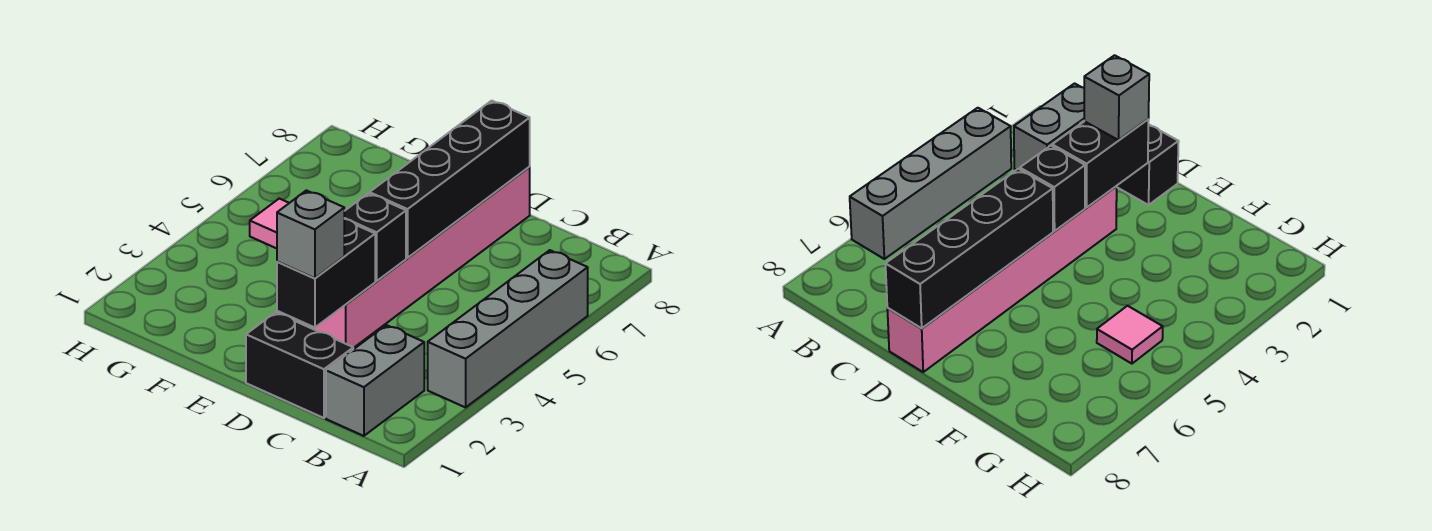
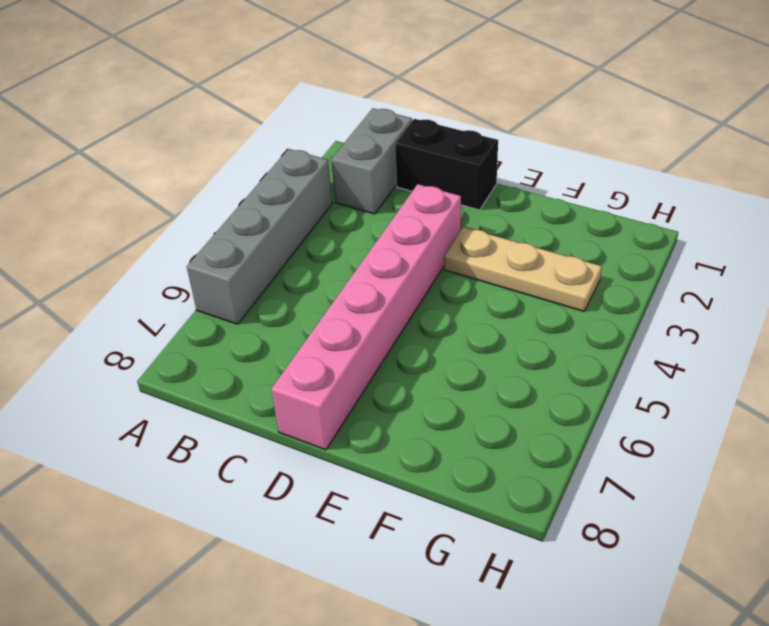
tan 1x3 plate [444,227,602,311] -> none
none -> pink 1x1 tile [250,199,289,248]
none -> black 1x2 brick [277,219,375,328]

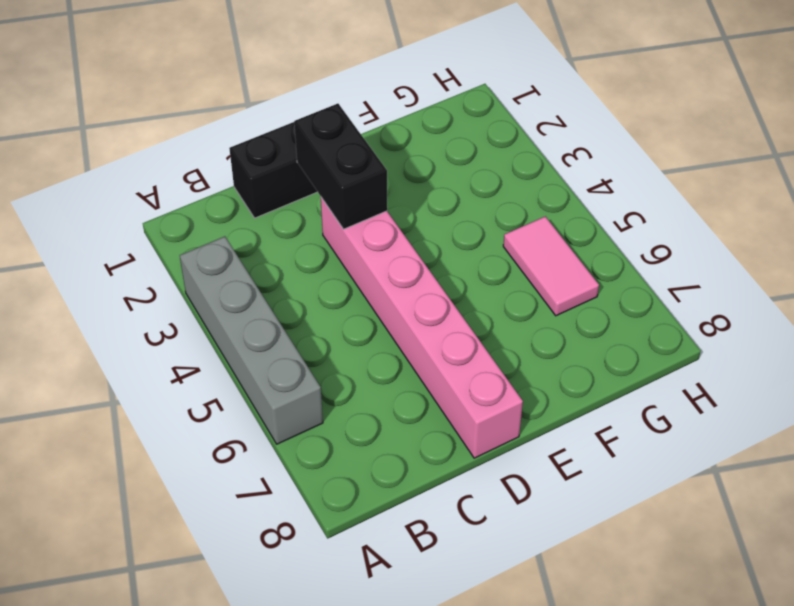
pink 1x2 tile [503,216,599,316] -> pink 1x1 tile [250,199,289,248]
none -> grey 1x2 brick [326,325,424,436]
none -> black 1x1 brick [344,193,406,281]

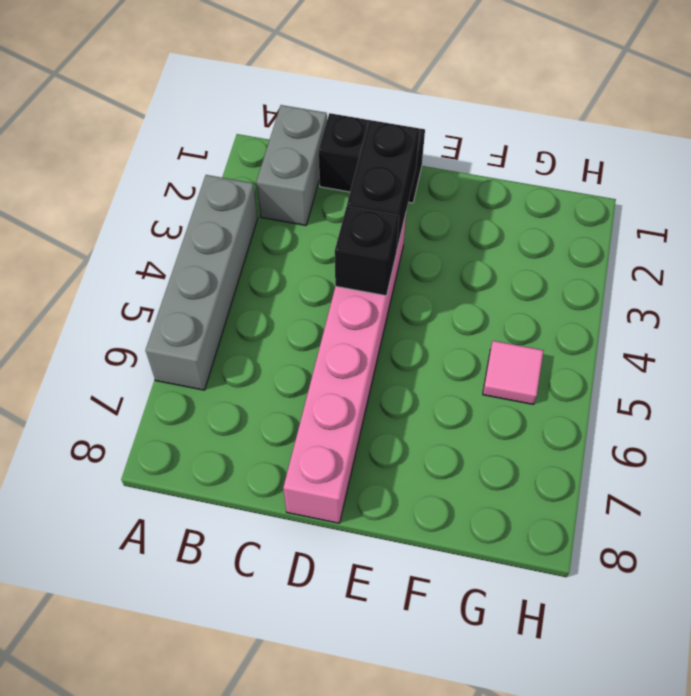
none -> black 1x4 brick [370,101,530,258]
none -> grey 1x1 brick [277,190,344,278]

